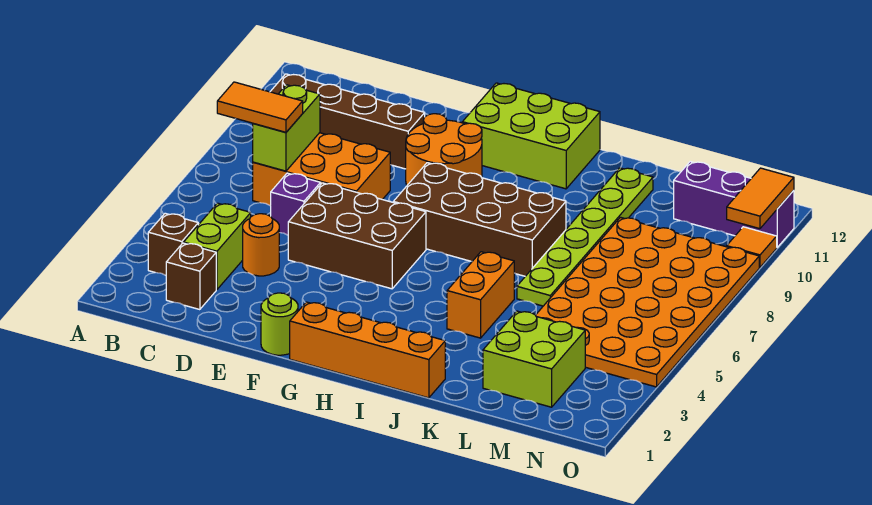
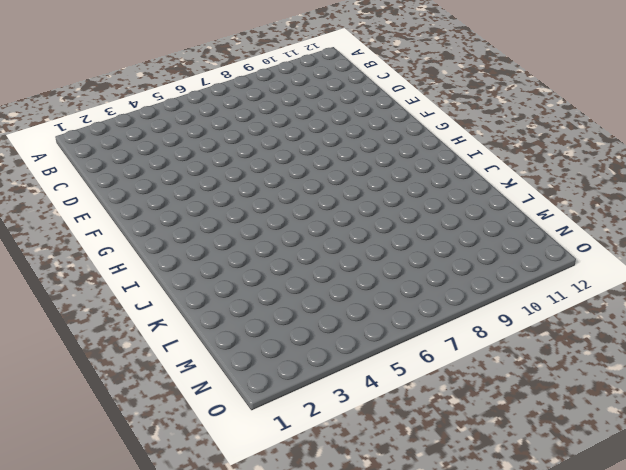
none -> brown 1x1 brick [148,213,198,275]
none -> brown 1x4 brick [270,74,425,169]
none -> brown 1x1 brick [166,243,216,310]

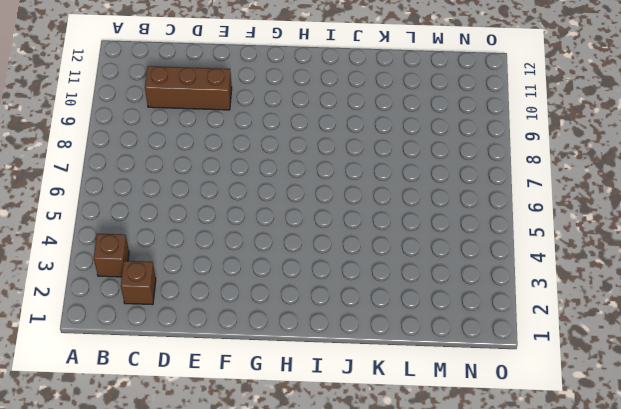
brown 1x3 brick [145,66,232,110] -> brown 1x4 brick [270,74,425,169]
none -> lime 1x2 brick [184,203,251,290]
none -> orange 2x3 brick [253,133,390,206]
none -> orange 1x1 round brick [243,214,279,276]

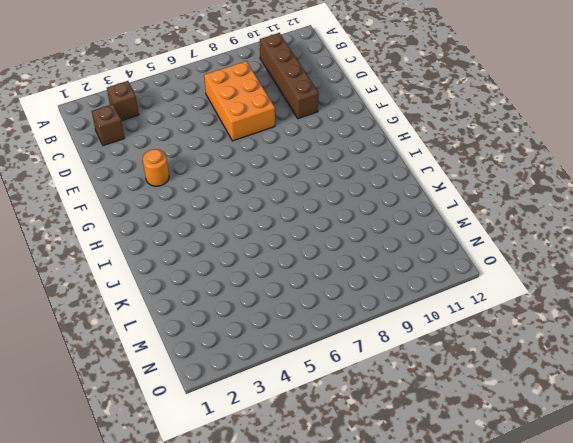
orange 1x1 round brick [143,149,169,186] -> orange 1x1 round brick moved to [243,214,279,276]
none -> lime 1x2 brick [184,203,251,290]
none -> purple 1x1 brick [271,173,321,235]
none -> brown 2x3 brick [288,183,426,289]

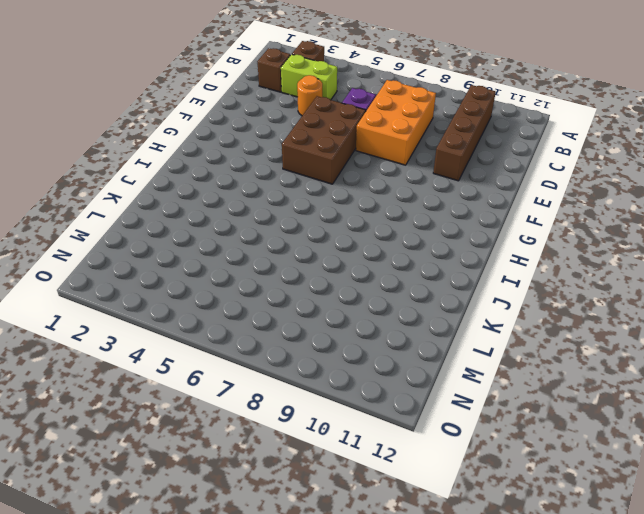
none -> lime 1x1 round brick [261,293,298,355]
none -> orange 2x2 round brick [406,114,482,185]
none -> orange 1x4 brick [290,302,445,398]

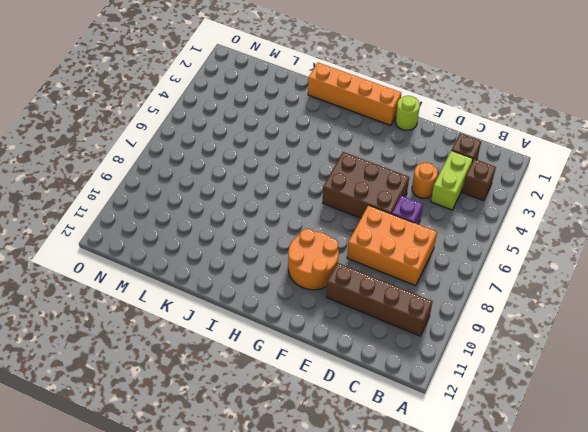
none -> brown 2x4 brick [393,163,566,276]
none -> lime 2x3 brick [462,83,600,189]
none -> orange 1x2 brick [447,252,514,338]

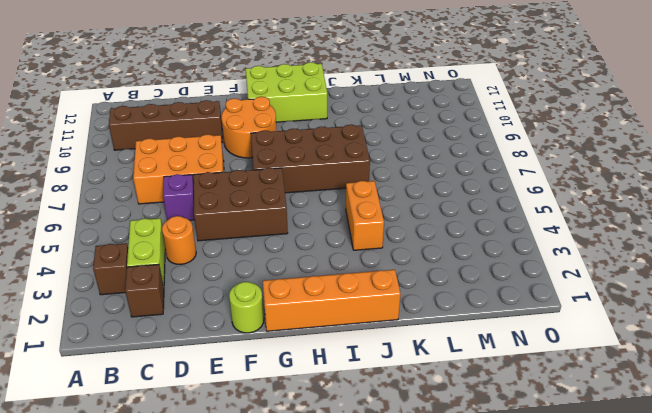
none -> lime 1x6 plate [517,168,653,306]
none -> lime 2x2 brick [483,311,585,407]
none -> orange 4x6 plate [536,217,759,387]

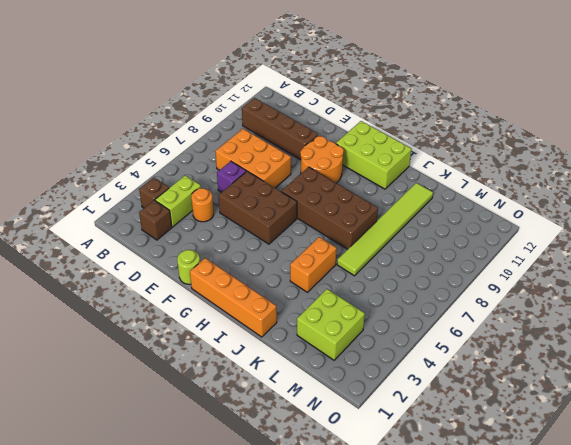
lime 1x6 tile [337,183,433,276] -> lime 1x6 plate [517,168,653,306]
none -> orange 4x6 plate [536,217,759,387]
none -> purple 1x3 brick [674,162,794,247]
none -> orange 1x1 tile [727,227,777,267]

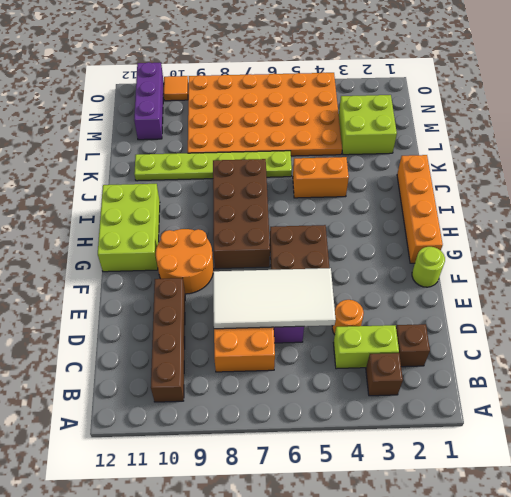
white 2x4 tile [213,268,336,329] -> none
none -> lime 1x2 brick [253,85,320,171]
none -> orange 1x2 tile [727,168,794,229]
none -> orange 1x2 tile [217,82,303,132]

